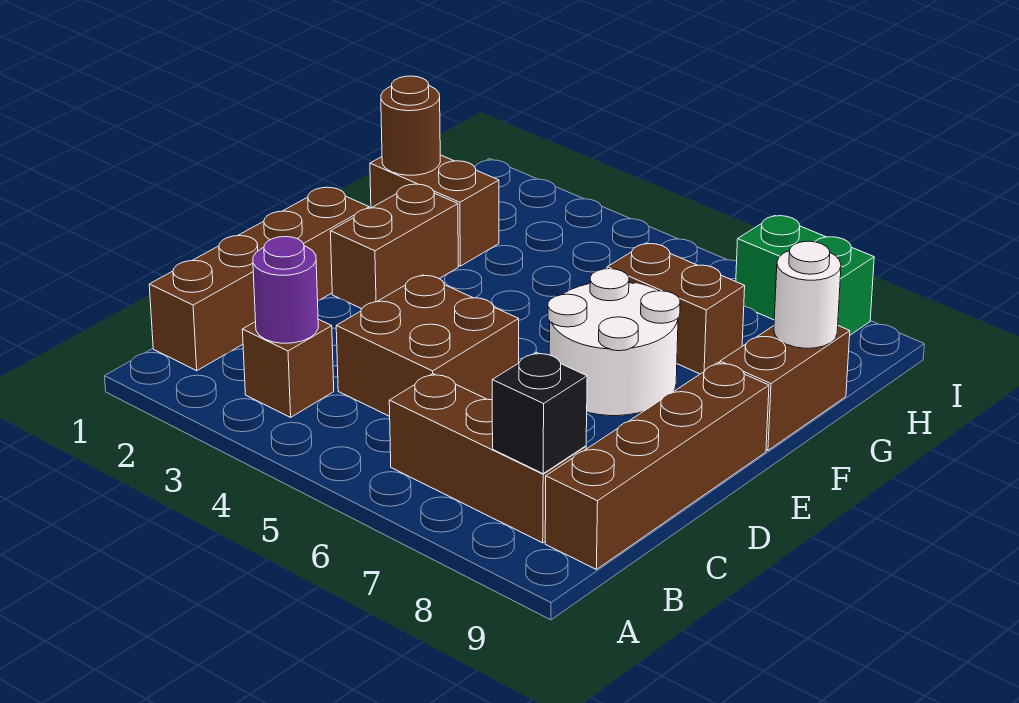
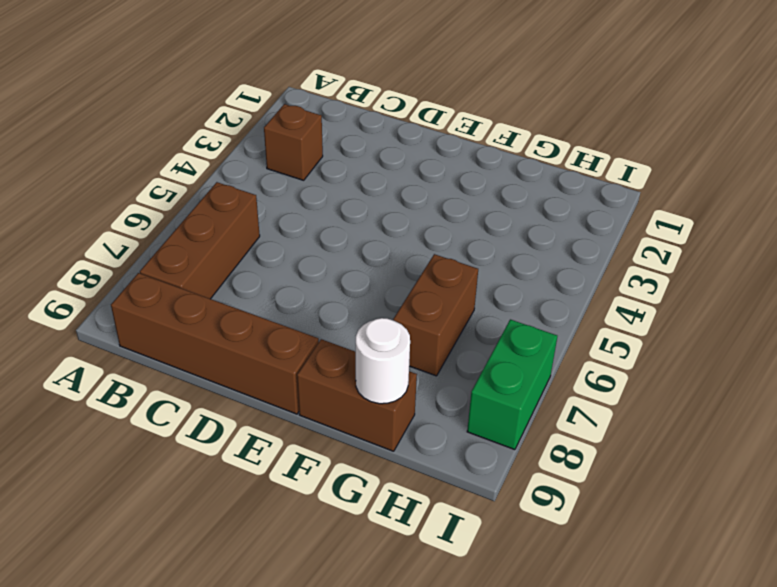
none -> brown 1x4 brick [149,187,369,371]
none -> brown 2x2 brick [336,275,519,416]
none -> brown 1x2 brick [330,184,458,309]

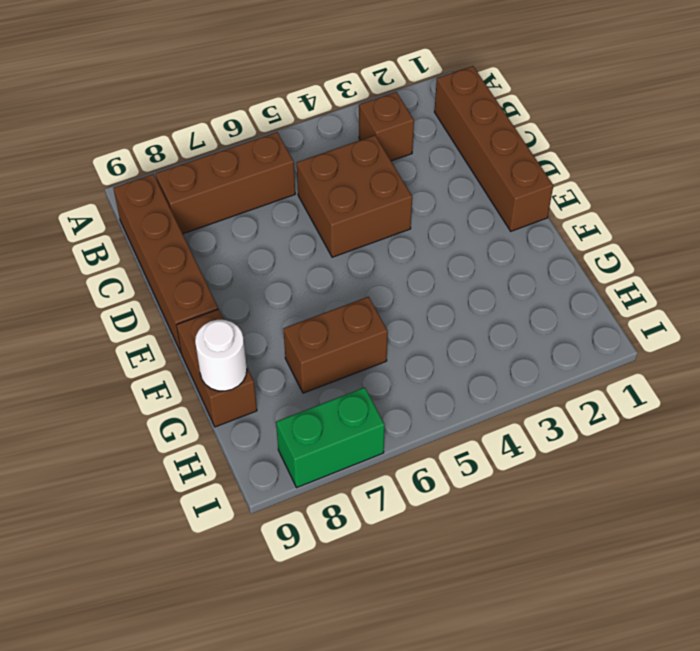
none -> brown 1x2 brick [330,184,458,309]
none -> white 2x2 round brick [548,269,680,416]
none -> brown 1x2 brick [370,155,499,266]

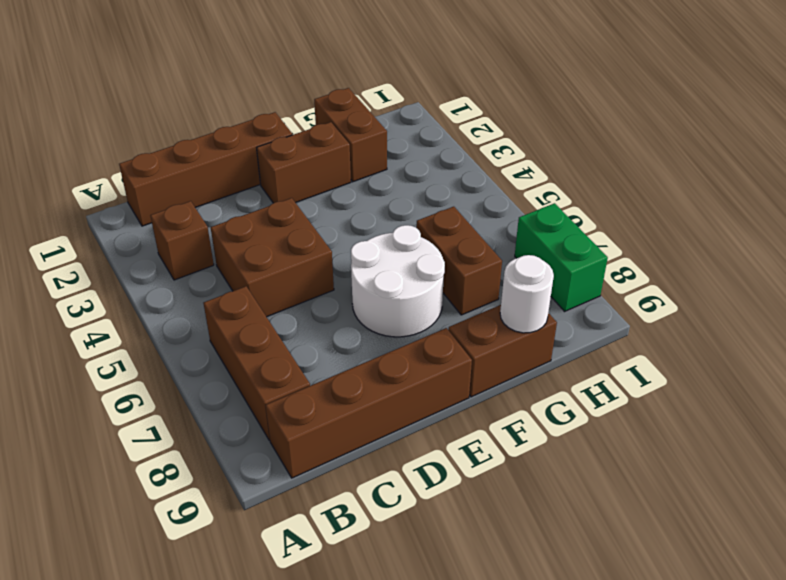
none -> purple 1x1 round brick [253,237,318,343]
none -> black 1x1 brick [492,353,587,474]
none -> brown 1x1 round brick [381,76,440,175]

